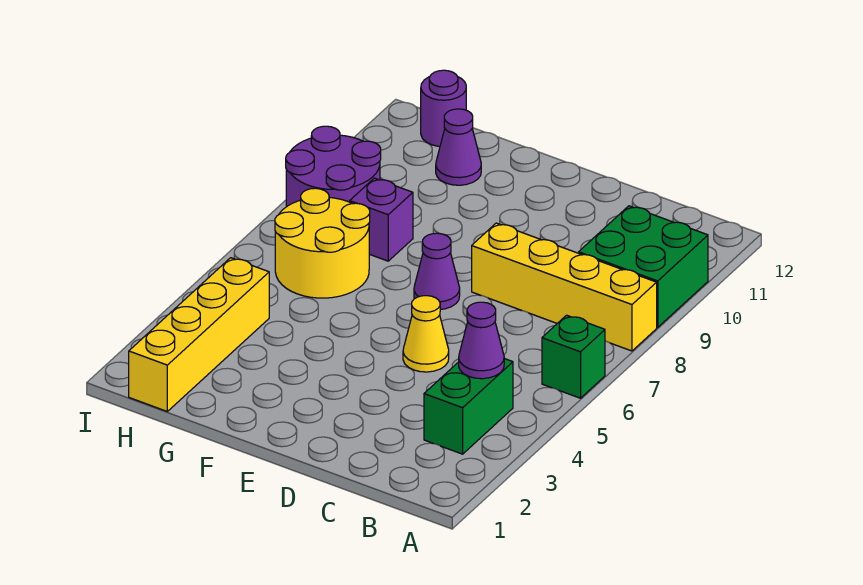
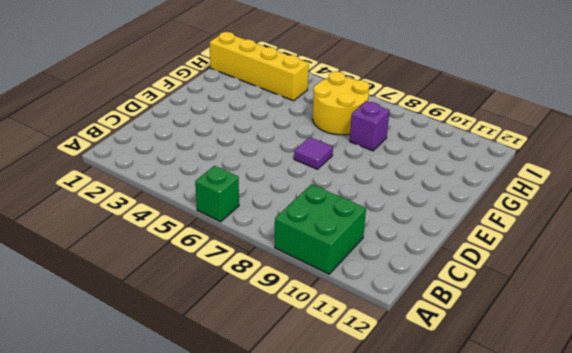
purple 1x1 tile [294,137,333,169] -> purple 1x1 cone [414,233,460,310]
none -> yellow 1x4 brick [472,223,657,351]
none -> green 1x2 brick [424,359,513,454]
none -> yellow 1x1 cone [403,296,449,372]

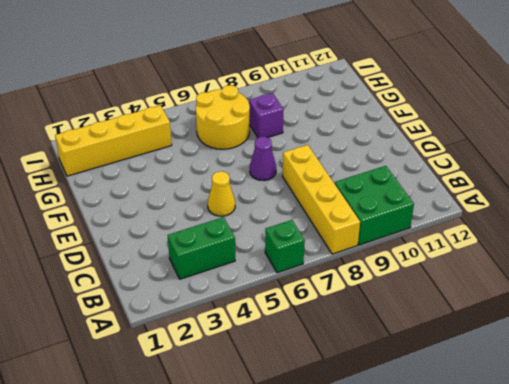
none -> purple 1x1 cone [436,109,481,185]
none -> purple 2x2 round brick [286,126,381,207]
none -> purple 1x1 round brick [421,70,466,146]

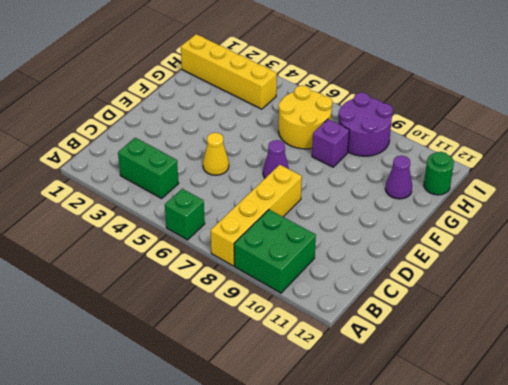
green 1x1 round brick [424,152,454,195] -> purple 1x1 round brick [421,70,466,146]
none -> purple 1x1 cone [459,302,504,379]

